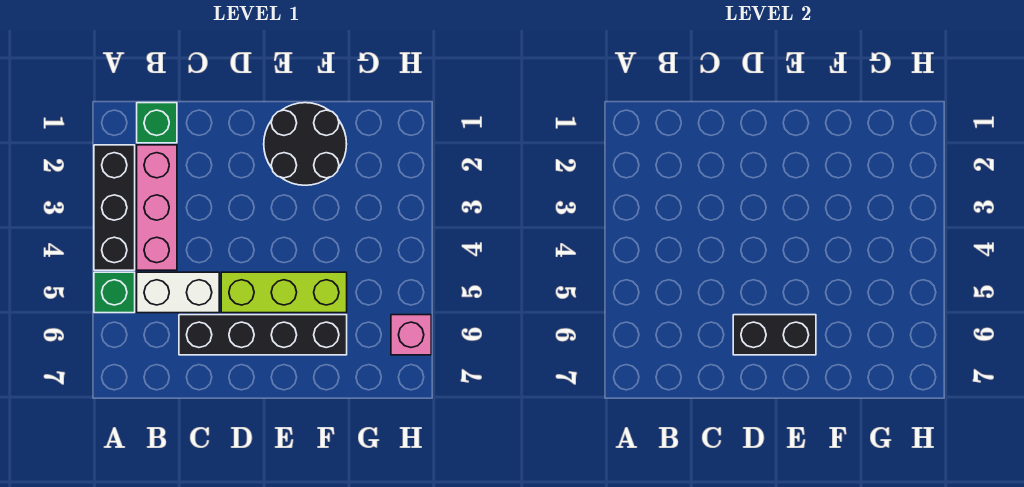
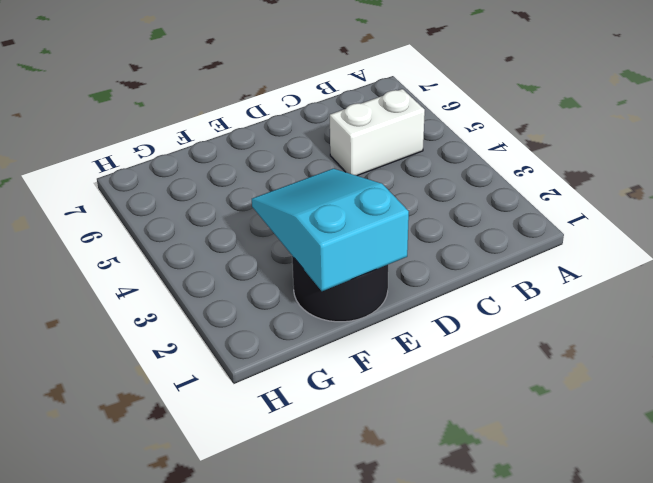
cyan 2x3 slope [252,169,409,291] -> none
none -> black 1x3 brick [94,145,135,270]
none -> green 1x1 brick [94,272,135,313]

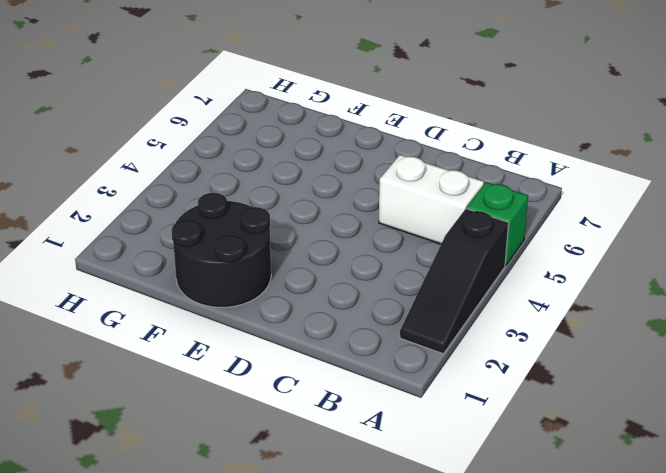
black 1x3 slope [400,209,509,354] -> black 1x3 brick [94,145,135,270]
none -> green 1x1 brick [137,103,177,143]
none -> pink 1x3 brick [137,145,177,270]

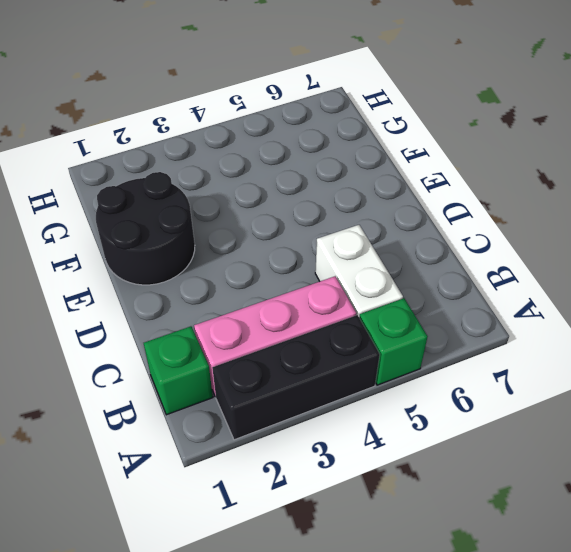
none -> black 1x4 brick [179,315,347,355]
none -> lime 1x3 brick [221,272,347,313]

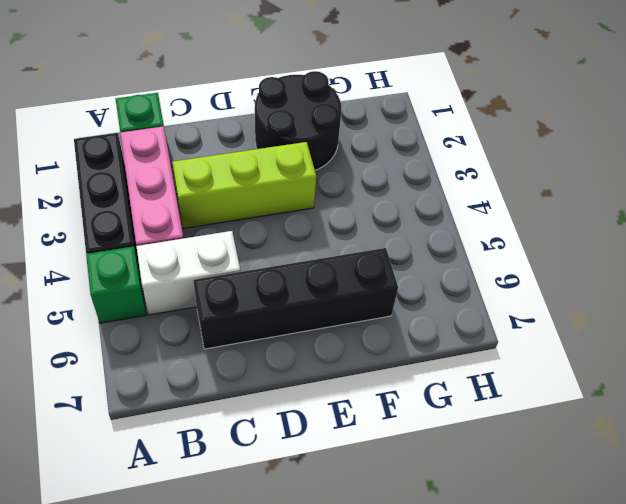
lime 1x3 brick [172,142,316,229] -> lime 1x3 brick moved to [221,272,347,313]
none -> pink 1x1 brick [391,315,431,355]
none -> black 1x2 brick [733,315,816,355]

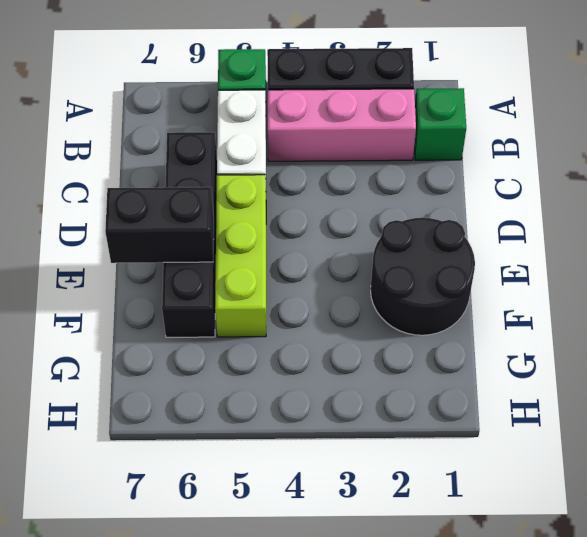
black 1x2 brick [105,187,214,263] -> black 1x2 brick turned to [733,315,816,355]
none -> pink 1x1 brick [391,315,431,355]

